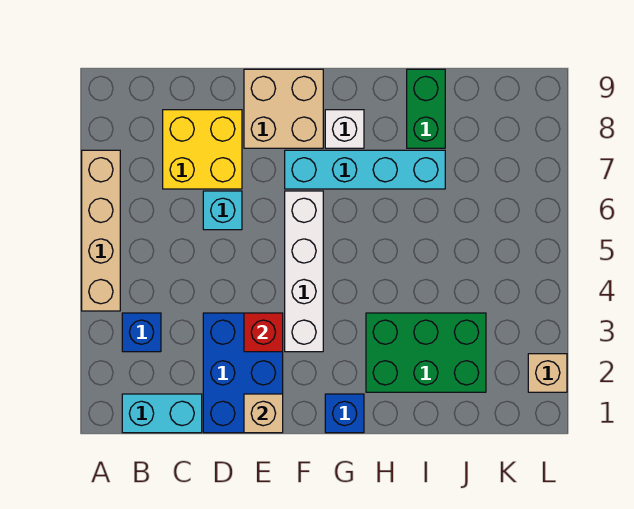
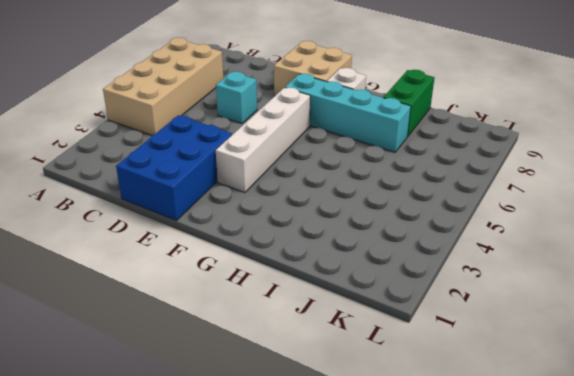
tan 2x4 brick [103,37,224,135] -> tan 1x4 brick [82,150,120,311]
none -> cyan 1x2 brick [122,394,202,433]
none -> blue 1x1 brick [122,313,161,352]
none -> yellow 2x2 brick [163,110,242,189]

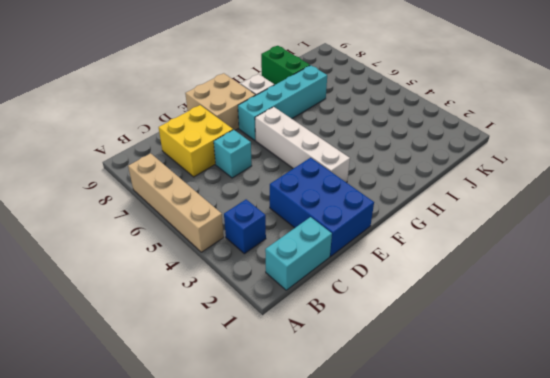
none -> blue 1x1 brick [325,394,364,433]
none -> green 2x3 brick [366,313,486,392]
none -> tan 1x1 brick [528,354,567,392]

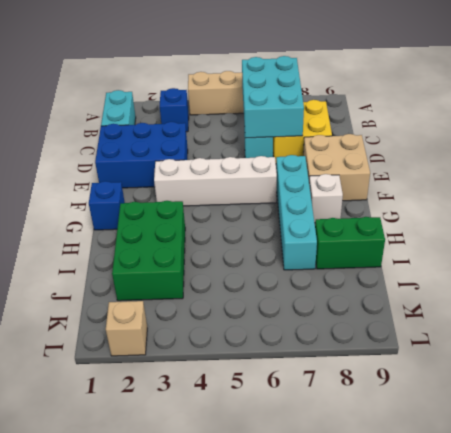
cyan 2x3 brick [242,56,304,138] -> none
none -> tan 1x1 brick [244,394,283,433]
none -> red 1x1 brick [244,313,283,352]

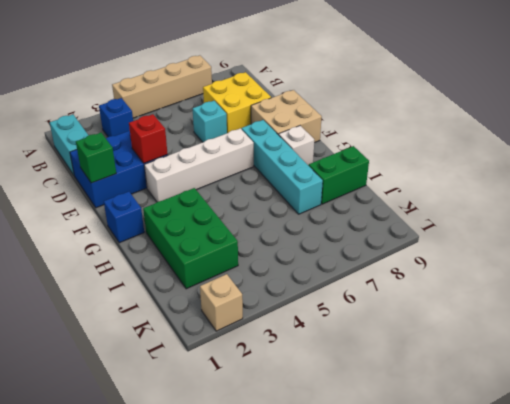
green 1x1 brick [76,133,116,183] -> tan 1x1 brick [244,394,283,433]

